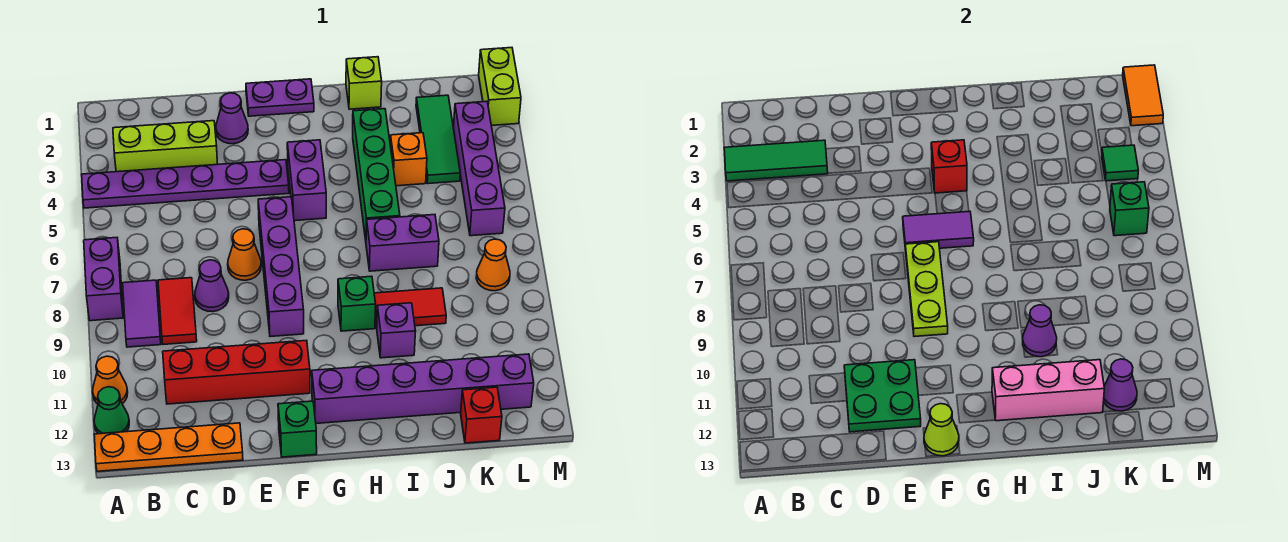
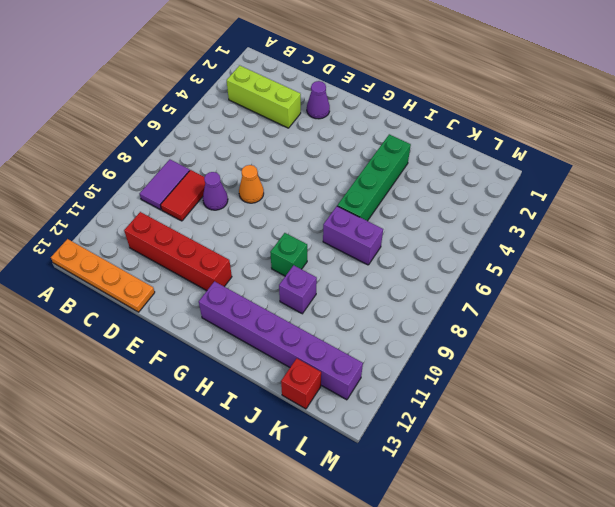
none -> purple 1x6 plate [82,160,289,208]
none -> purple 1x2 brick [84,238,123,321]
none -> orange 1x1 cone [93,356,128,404]
none -> green 1x1 cone [94,387,129,434]

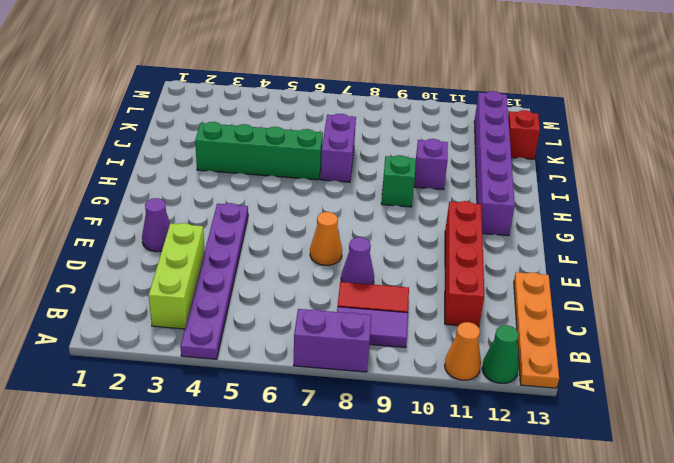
none -> purple 1x2 plate [246,79,314,116]
none -> purple 1x4 brick [258,197,304,337]
none -> green 1x1 brick [278,401,317,457]
none -> purple 1x2 brick [287,140,326,221]

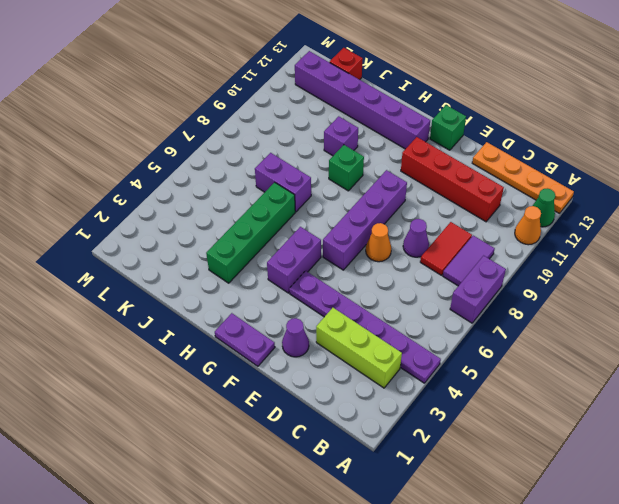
none -> lime 1x1 brick [346,57,382,109]
none -> red 1x2 tile [374,288,446,327]
none -> orange 1x1 brick [390,133,427,186]
none -> green 1x3 tile [416,95,460,184]

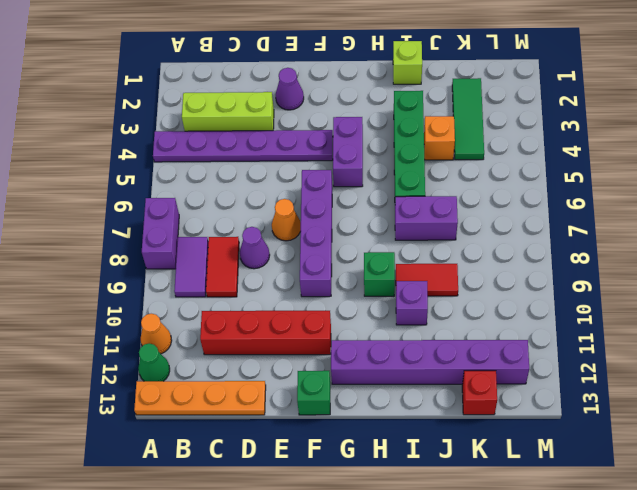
none -> purple 1x2 plate [246,79,314,116]
none -> purple 1x4 brick [454,101,505,236]
none -> orange 1x1 cone [476,239,510,291]
none -> lime 1x2 brick [479,48,521,125]

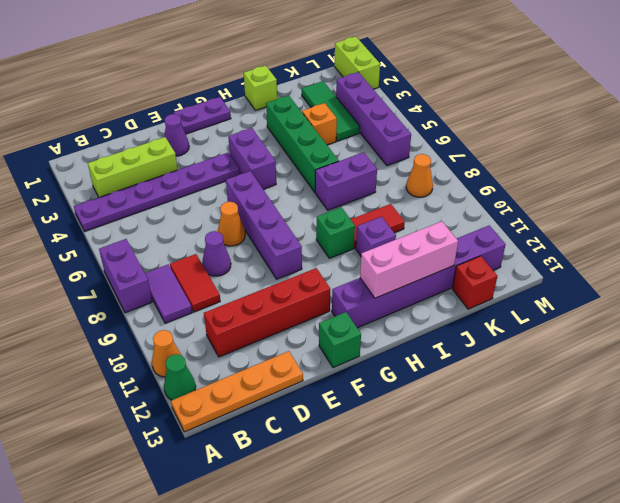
none -> green 1x3 tile [724,140,828,181]
none -> green 2x2 plate [844,360,921,432]
none -> purple 1x2 tile [903,211,974,250]
none -> lime 1x3 plate [905,242,948,337]

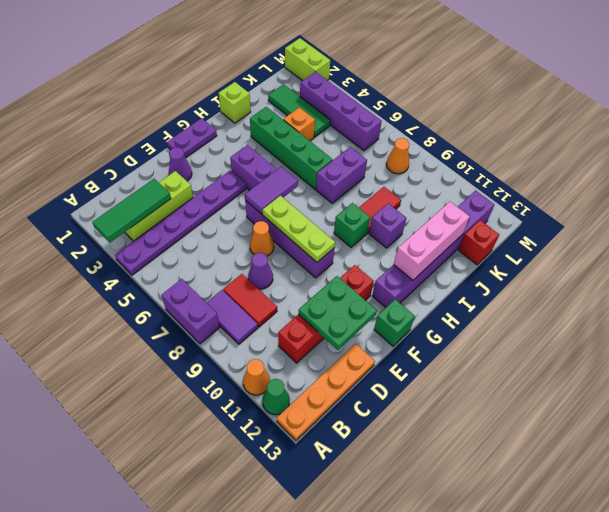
none -> lime 1x1 cone [924,404,959,456]
none -> red 1x1 brick [931,140,967,193]
none -> purple 1x1 cone [1023,305,1057,357]
none -> purple 1x1 cone [1104,359,1137,411]

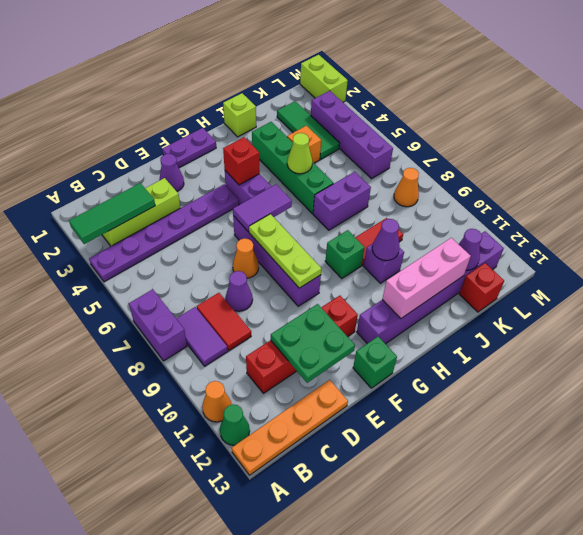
lime 1x1 cone [287,133,312,174] -> lime 1x1 cone moved to [924,404,959,456]
none -> green 1x1 tile [1102,145,1138,181]
none -> green 1x1 brick [1110,182,1149,236]
none -> orange 1x2 tile [1123,65,1163,126]

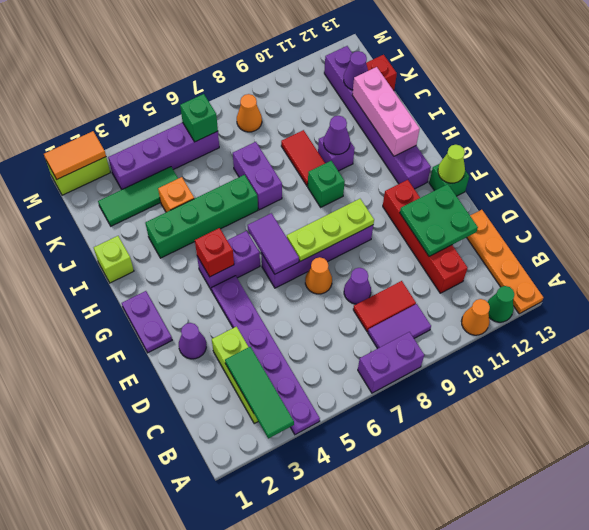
none -> green 1x1 tile [1102,145,1138,181]

